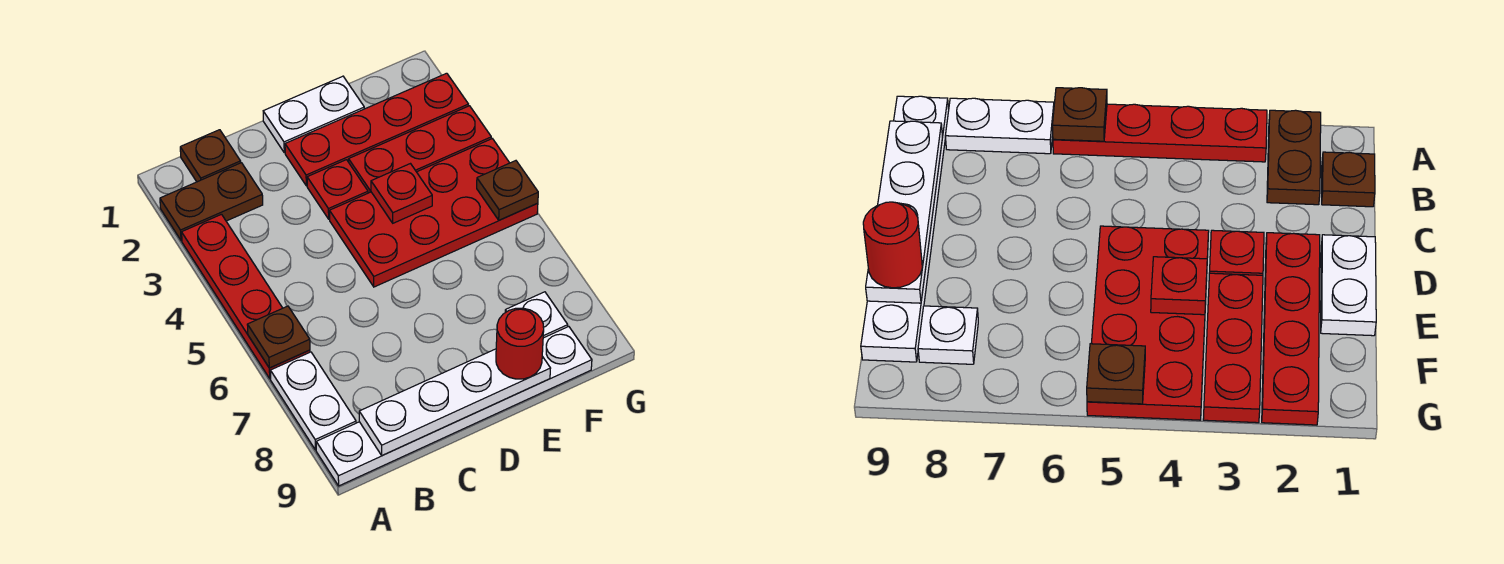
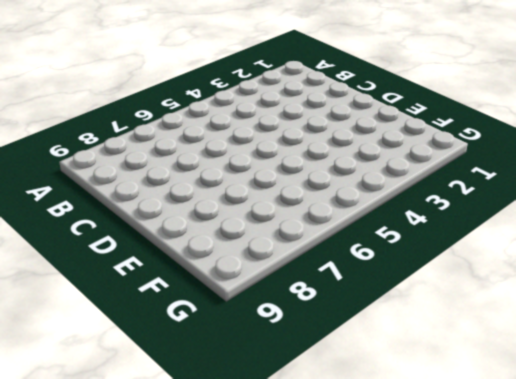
none -> brown 1x2 plate [160,163,263,241]
none -> red 1x4 plate [182,214,310,379]
none -> white 1x2 plate [270,352,356,450]

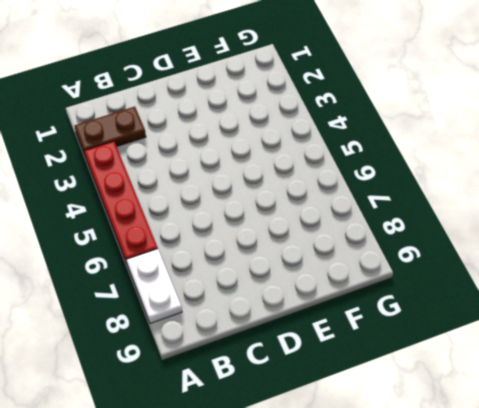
none -> white 1x6 plate [316,327,592,486]
none -> brown 1x1 plate [180,130,241,182]
none -> white 1x2 plate [263,76,364,153]

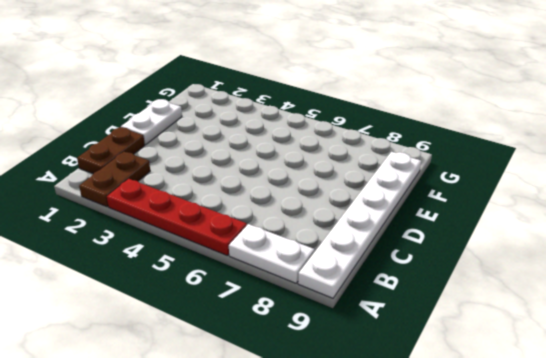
brown 1x2 plate [77,127,145,174] -> brown 1x1 plate [180,130,241,182]
none -> red 1x4 plate [285,73,468,186]
none -> red 1x1 plate [307,160,368,219]
none -> red 2x4 plate [330,139,538,287]

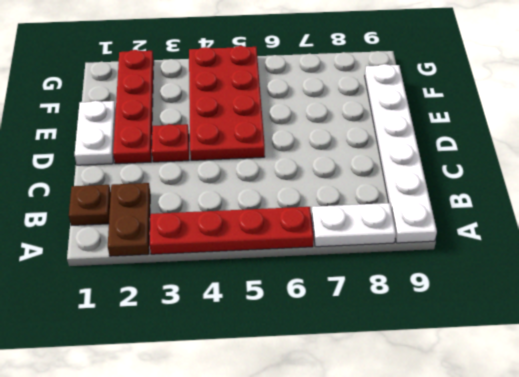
none -> red 1x3 plate [349,106,491,193]
none -> white 1x1 plate [505,292,568,338]
none -> brown 1x1 plate [247,306,310,368]

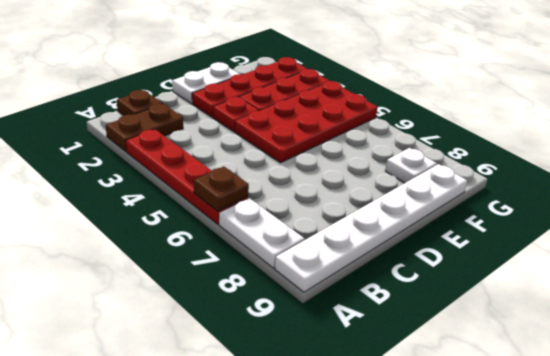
none -> white 1x4 plate [359,349,551,456]
none -> red 1x1 plate [371,164,432,223]
none -> brown 1x1 plate [477,161,538,220]

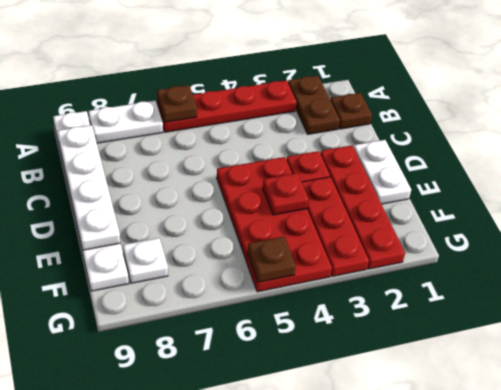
none -> red 1x1 round brick [496,308,544,379]

